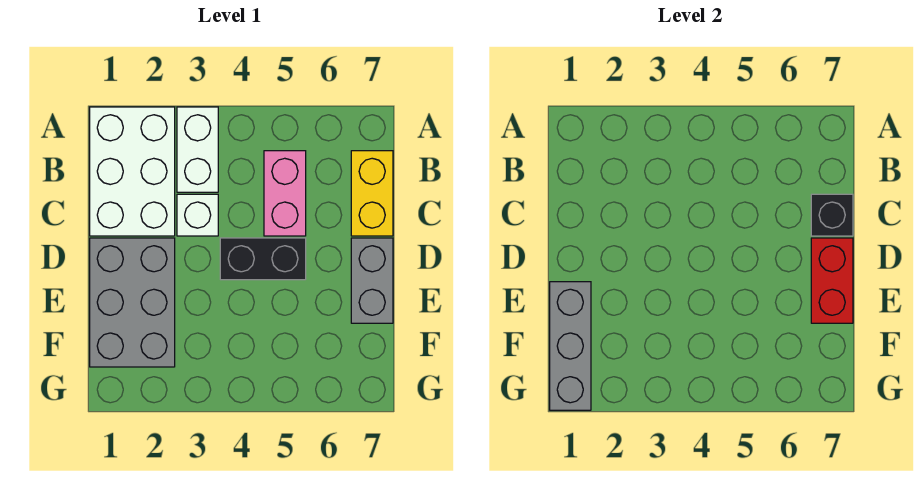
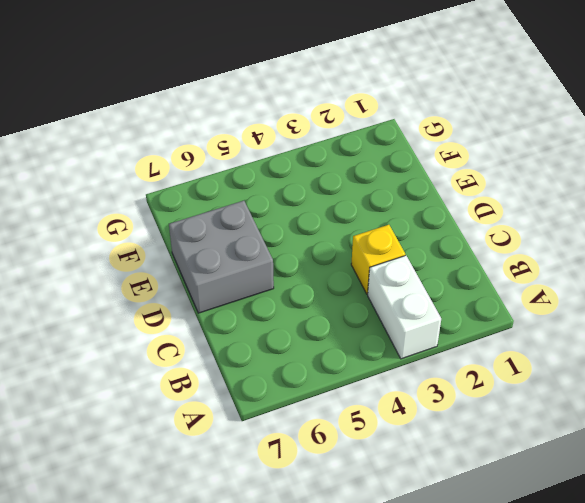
yellow 1x1 brick [351,225,405,294] -> white 1x1 brick [177,194,218,236]
grey 2x2 brick [169,201,274,313] -> grey 1x2 brick [351,238,393,323]
none -> white 2x3 brick [90,107,175,236]
none -> pink 1x2 brick [264,151,306,236]

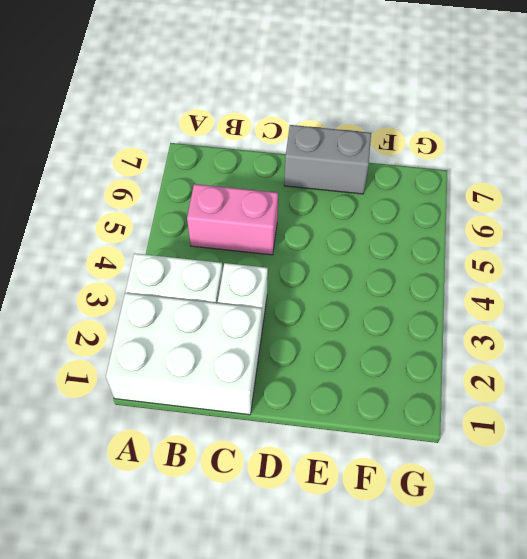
none -> yellow 1x2 brick [351,151,393,236]
none -> grey 2x3 brick [90,238,175,367]

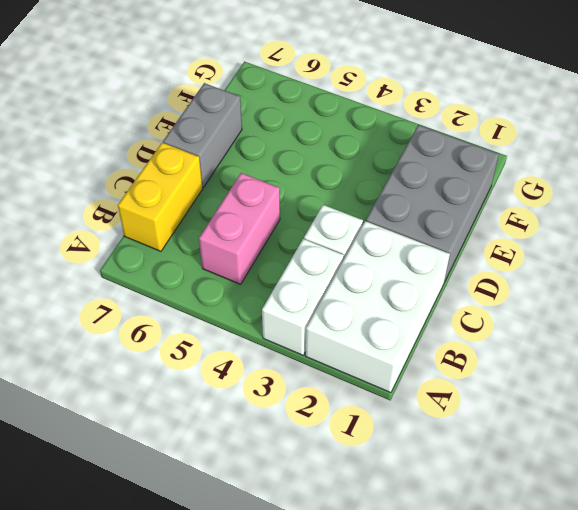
none -> black 1x2 brick [220,238,306,280]
none -> black 1x1 brick [811,194,853,236]

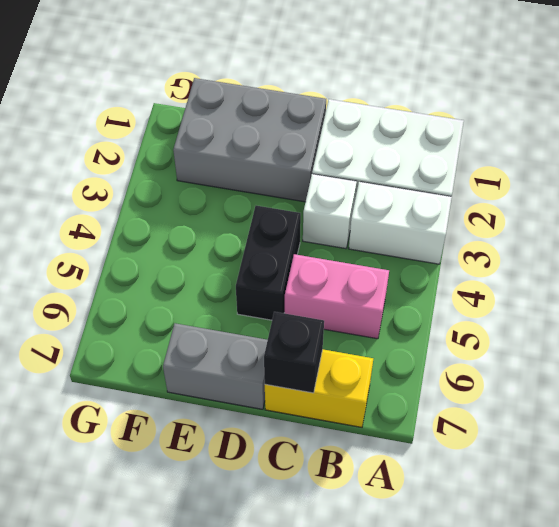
none -> red 1x2 brick [811,238,853,323]
none -> grey 1x3 brick [550,282,591,410]

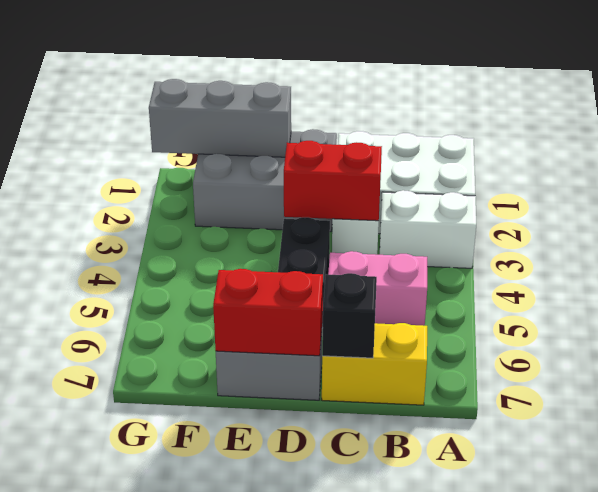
red 1x2 brick [284,141,382,221] -> none

